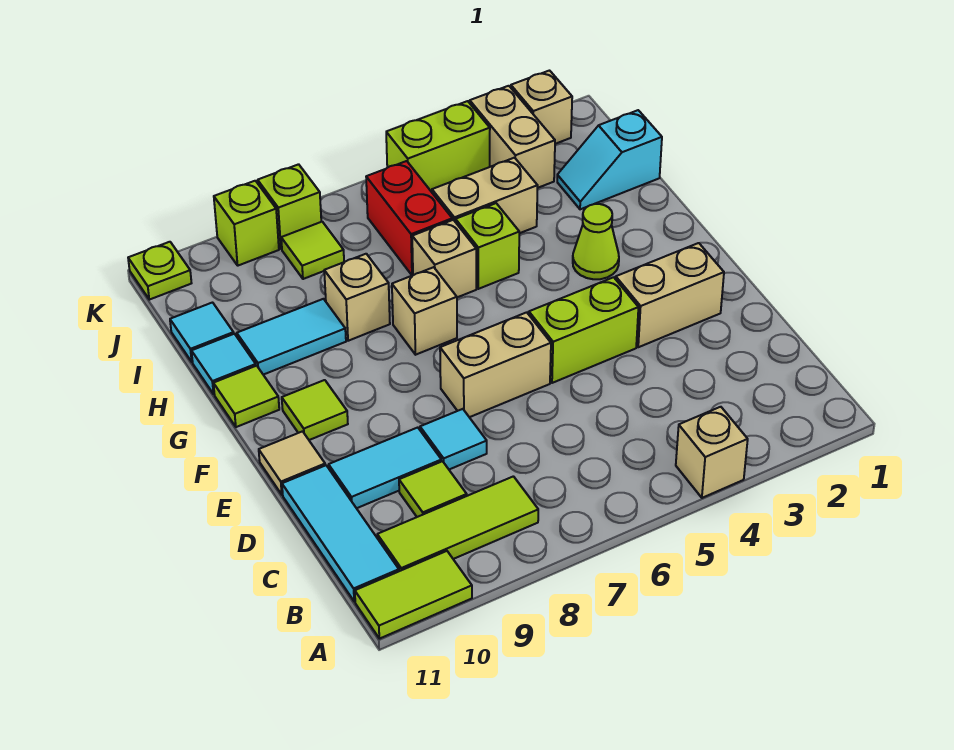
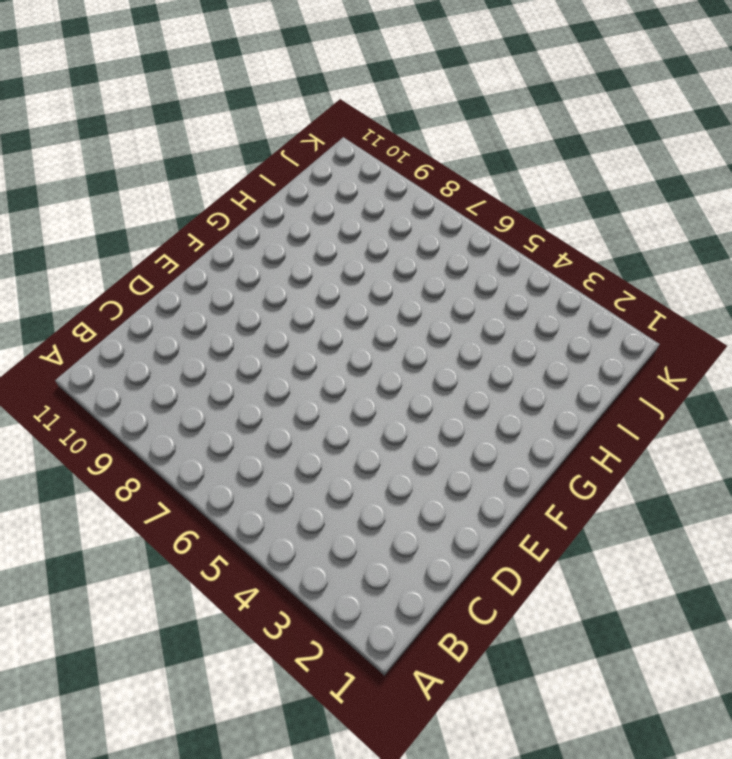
none -> tan 1x1 brick [676,407,748,498]
none -> lime 1x2 tile [355,551,472,639]
none -> lime 1x3 tile [377,476,538,571]
none -> cyan 1x3 tile [282,465,399,601]

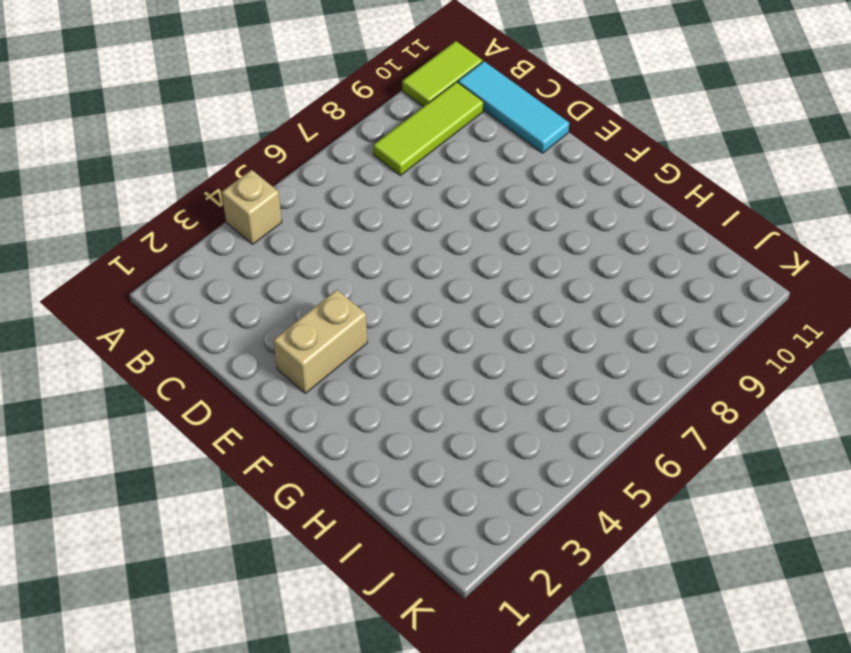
none -> lime 1x1 tile [399,461,467,517]
none -> cyan 1x1 tile [420,409,487,469]
none -> cyan 1x2 tile [329,428,441,508]
none -> lime 1x2 brick [529,277,638,383]

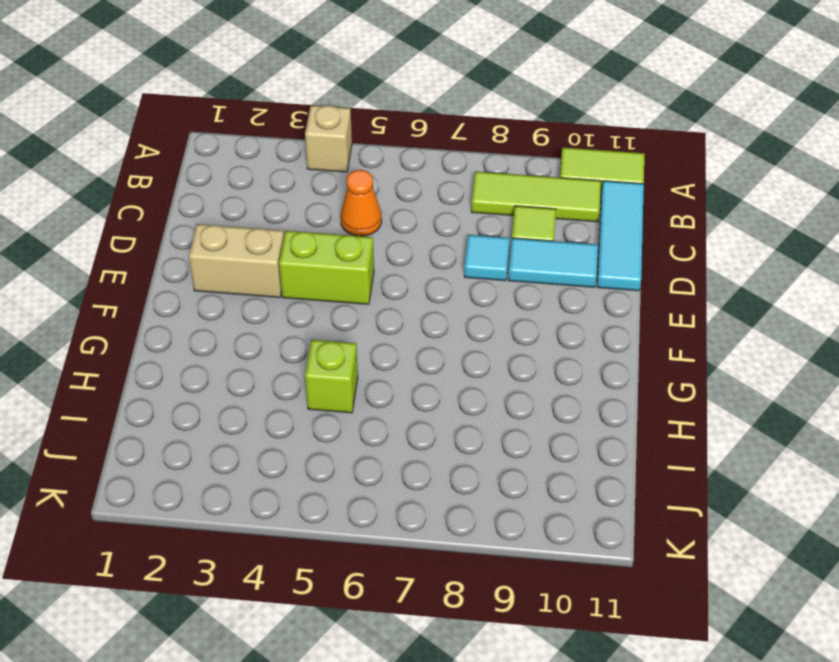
orange 1x1 cone [341,170,382,236] -> none
none -> tan 1x2 brick [440,312,551,417]
none -> tan 1x1 tile [259,431,325,495]
none -> lime 1x1 tile [282,380,348,440]
none -> lime 1x1 cone [573,204,619,279]

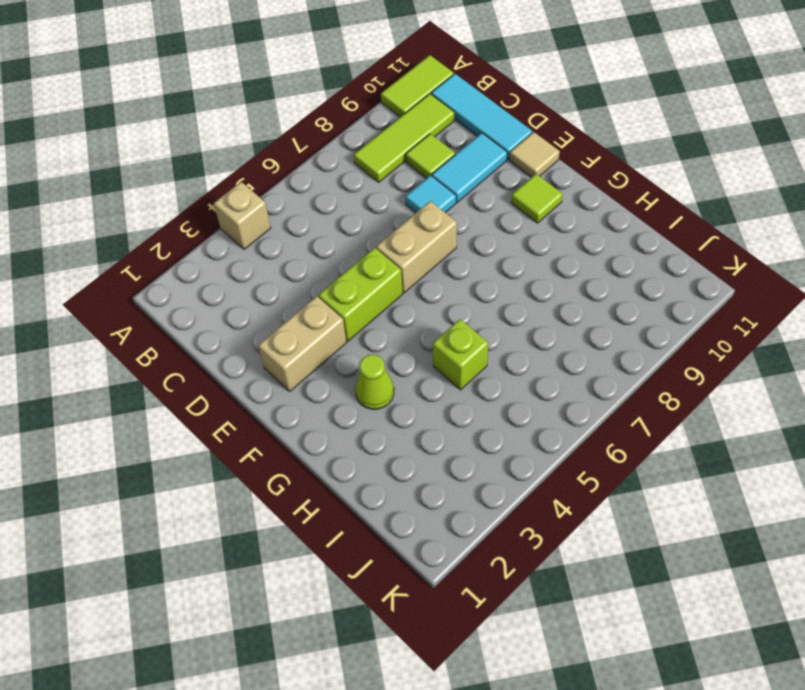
none -> tan 1x1 brick [392,267,457,355]
none -> lime 1x1 tile [213,366,279,427]
none -> tan 1x1 brick [412,220,476,297]
none -> tan 1x1 brick [324,254,390,341]

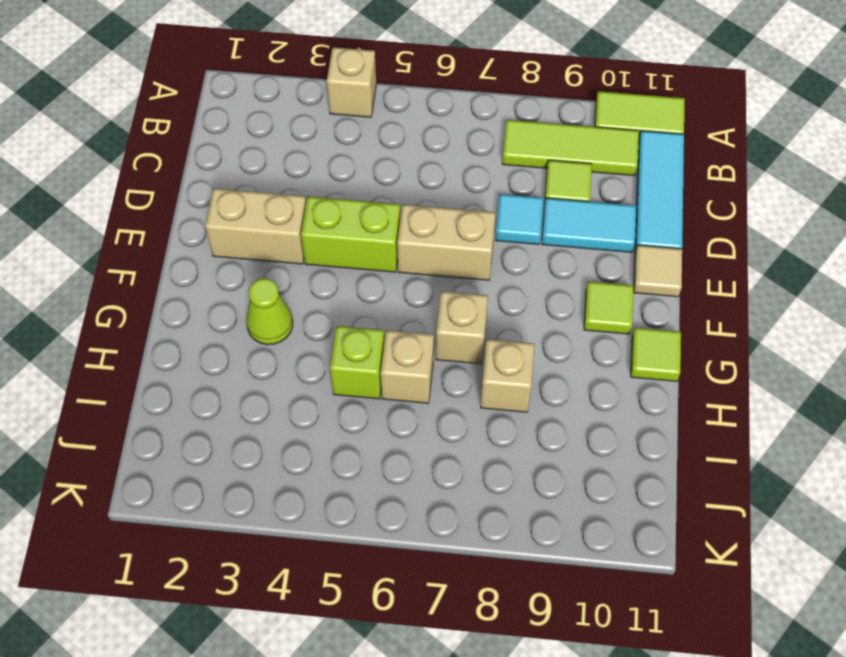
none -> cyan 1x2 tile [237,299,346,375]
none -> cyan 1x1 tile [192,334,256,394]
none -> cyan 1x2 slope [557,110,662,209]
none -> tan 1x2 brick [432,158,538,233]

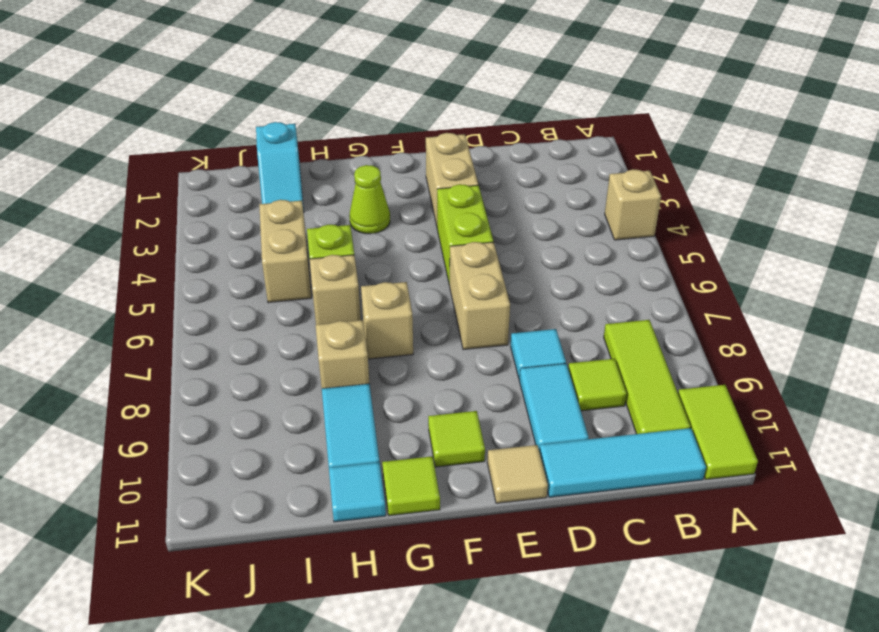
none -> red 1x2 brick [366,161,452,276]
none -> cyan 1x1 tile [170,303,234,362]
none -> tan 1x2 brick [470,86,555,188]
none -> lime 1x1 tile [281,222,344,279]

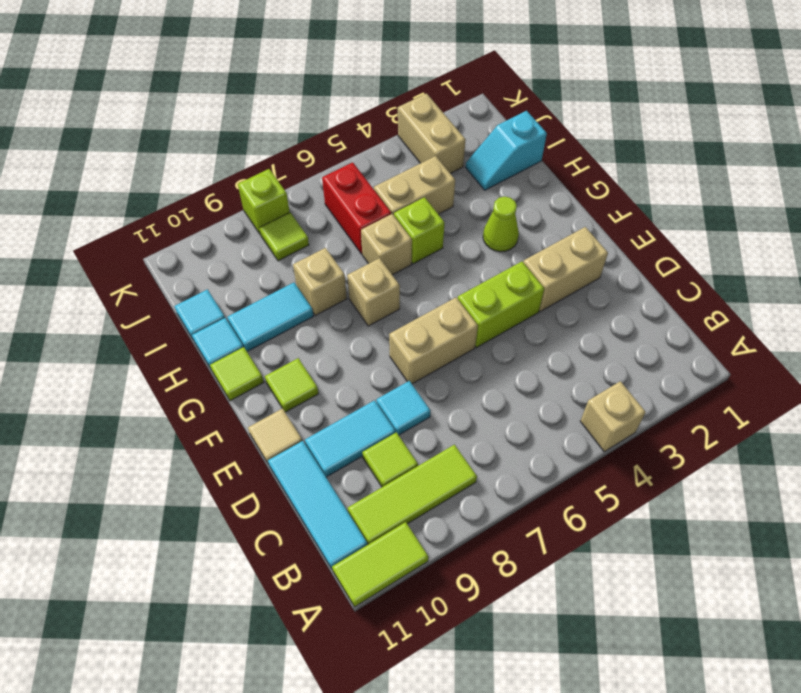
none -> tan 1x1 brick [511,71,572,144]
none -> lime 1x2 brick [386,101,490,191]
none -> lime 1x1 brick [214,181,279,266]
none -> lime 1x1 plate [128,242,191,300]

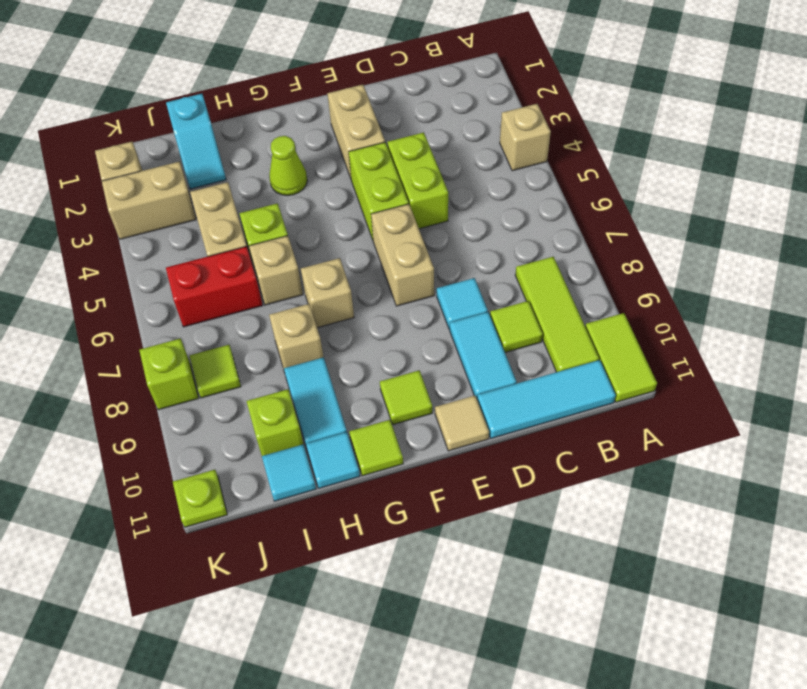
lime 1x2 brick [387,132,448,229] -> lime 1x2 brick moved to [386,101,490,191]
lime 1x1 brick [246,389,303,456] -> lime 1x1 brick moved to [214,181,279,266]

